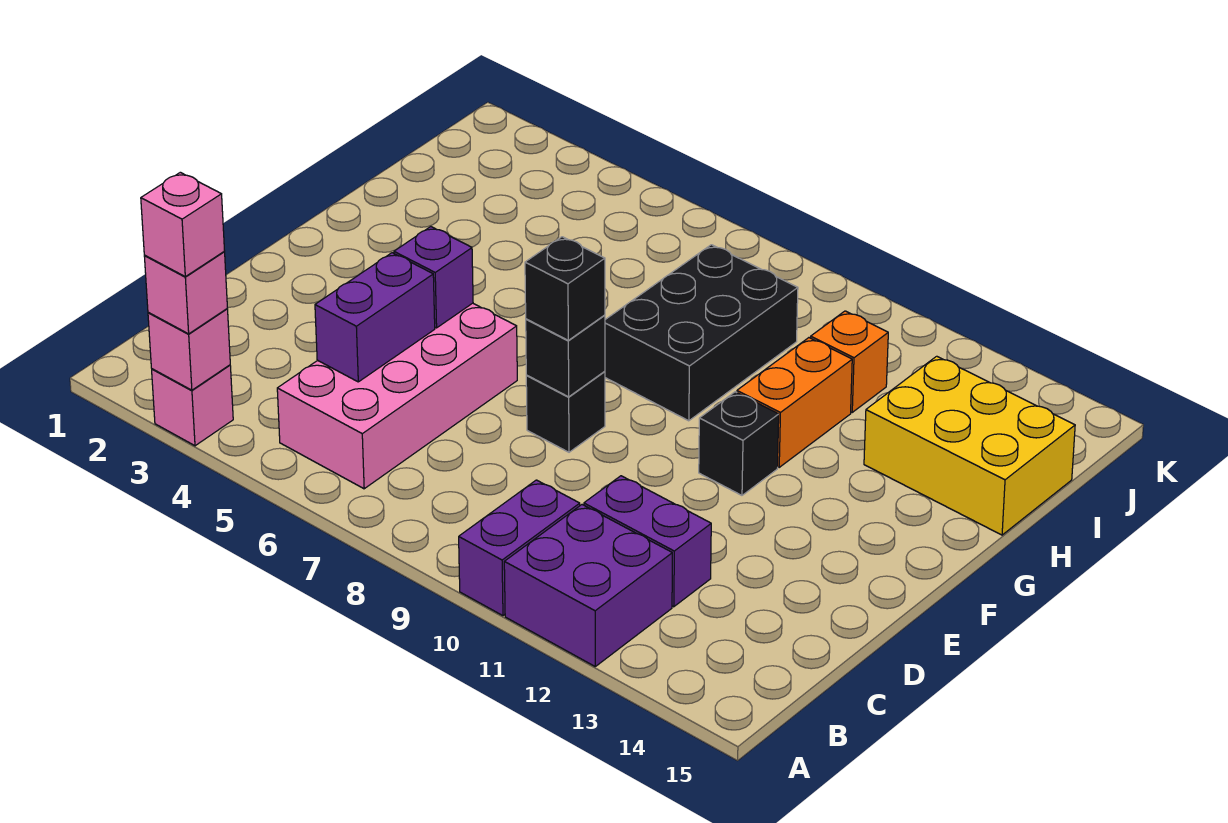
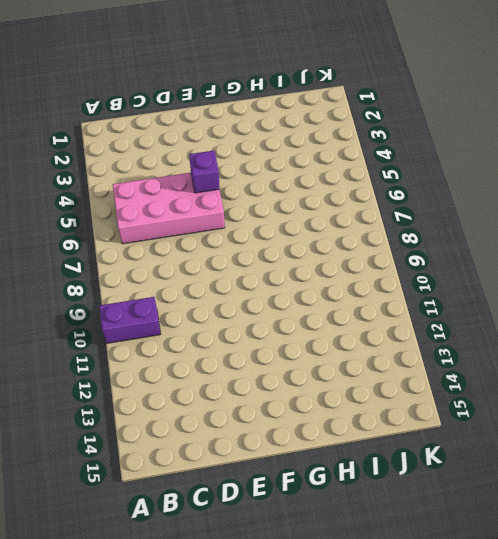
none -> pink 1x1 brick [152,365,233,446]
none -> purple 2x2 brick [504,505,672,666]
none -> purple 1x2 brick [584,476,711,607]

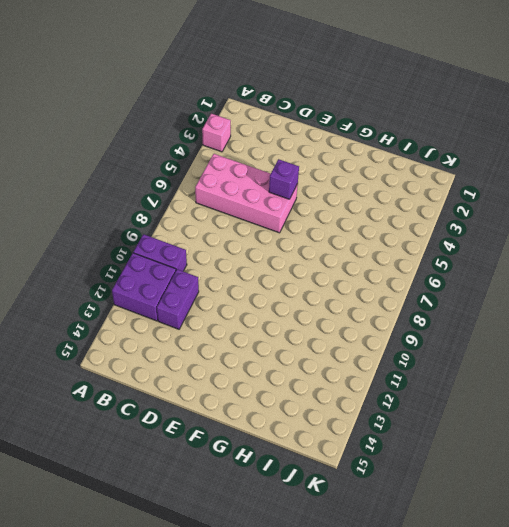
none -> black 1x1 brick [526,371,605,452]
none -> black 1x1 brick [699,392,779,495]
none -> black 2x3 brick [605,245,798,421]

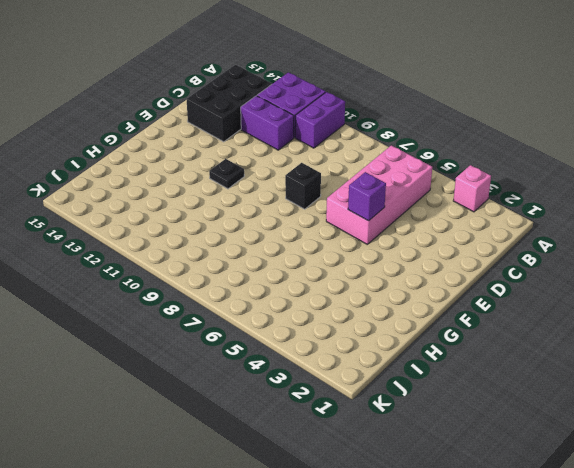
black 2x3 brick [186,65,272,142] -> black 2x3 brick moved to [605,245,798,421]
black 1x1 plate [209,159,244,189] -> black 1x1 brick [699,392,779,495]
none -> orange 1x2 brick [737,338,852,467]
none -> yellow 2x3 brick [864,356,1075,535]
none -> orange 1x1 brick [811,311,888,412]

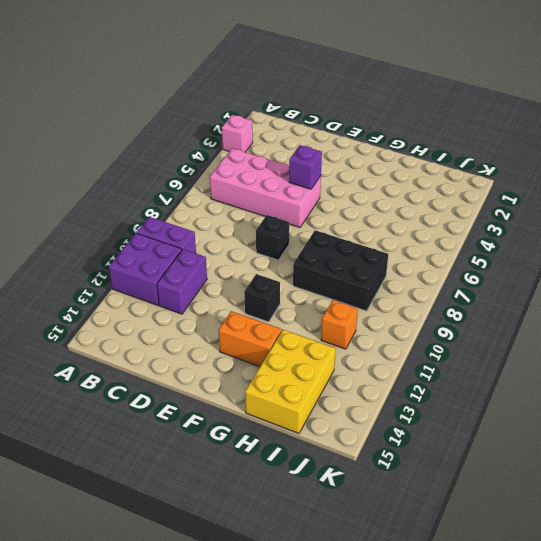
orange 1x2 brick [219,311,282,367] -> orange 1x2 brick moved to [737,338,852,467]
none -> pink 1x1 brick [148,309,230,390]
none -> purple 1x2 brick [315,253,435,382]
none -> black 1x1 brick [526,315,605,397]

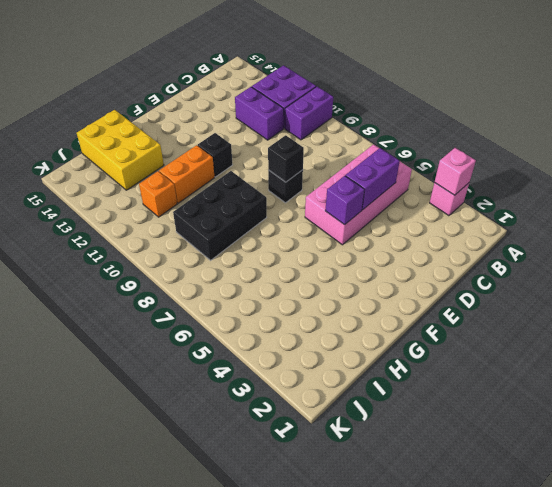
none -> pink 1x1 brick [144,252,227,334]
none -> black 1x1 brick [525,237,605,340]
none -> pink 1x1 brick [141,172,225,277]

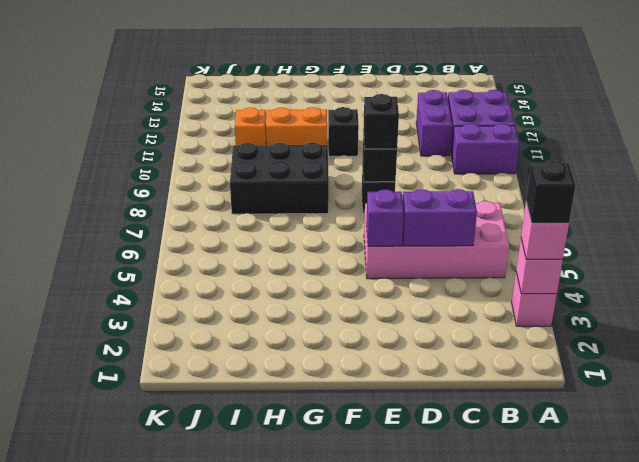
black 1x1 brick [526,160,575,223] -> pink 1x1 brick [141,172,225,277]
none -> yellow 2x3 brick [864,356,1075,535]

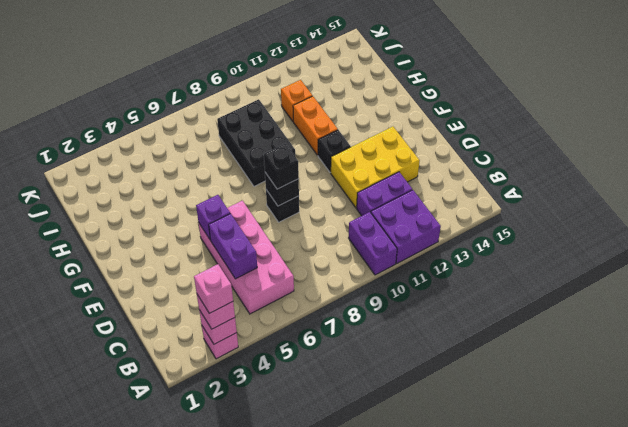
yellow 2x3 brick [331,127,420,208] -> yellow 2x3 brick moved to [864,356,1075,535]

